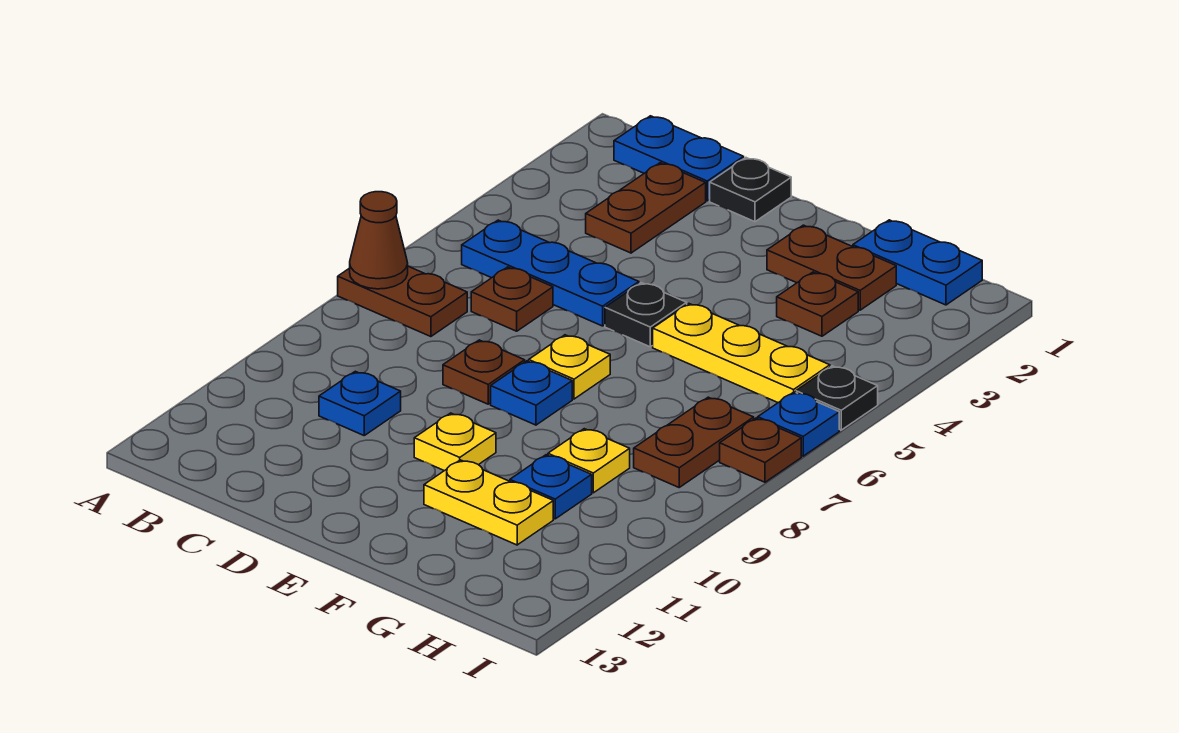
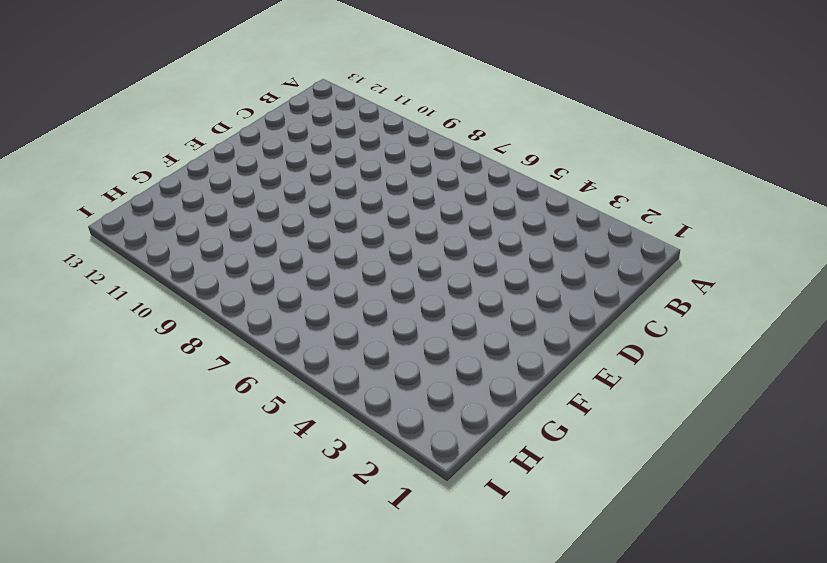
none -> brown 1x2 plate [338,266,467,337]
none -> blue 1x2 plate [614,116,744,201]
none -> blue 1x3 plate [462,220,639,326]

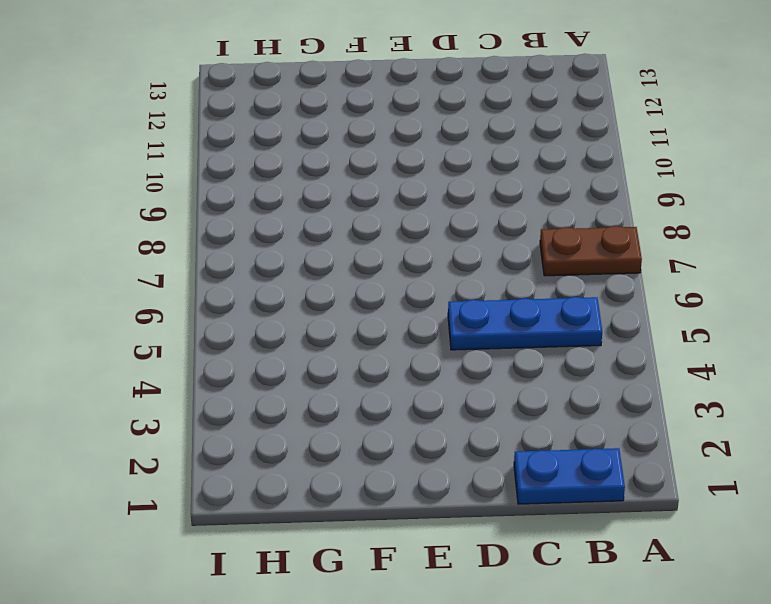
none -> brown 1x2 plate [586,163,706,253]
none -> brown 1x1 plate [471,267,553,331]
none -> blue 1x1 plate [319,371,401,435]

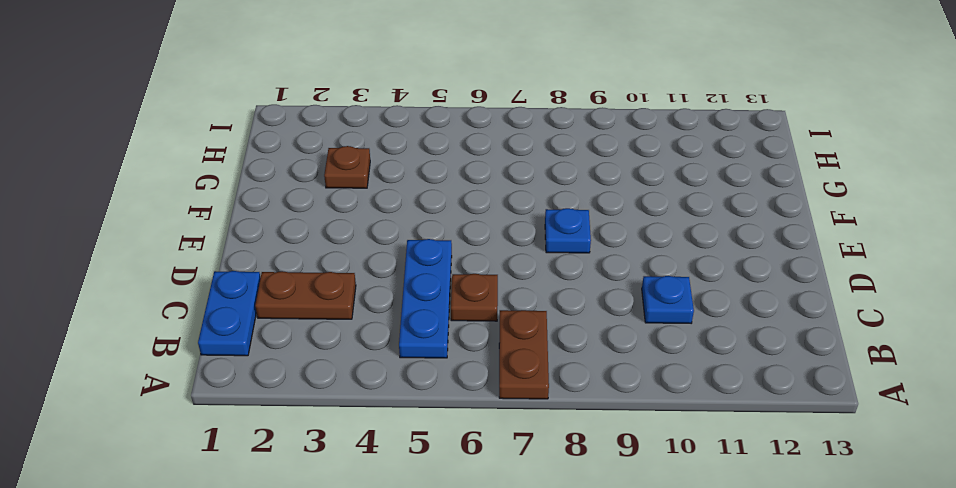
none -> black 1x1 plate [710,158,791,222]
none -> brown 1x1 plate [443,340,525,404]
none -> black 1x1 plate [605,283,687,347]

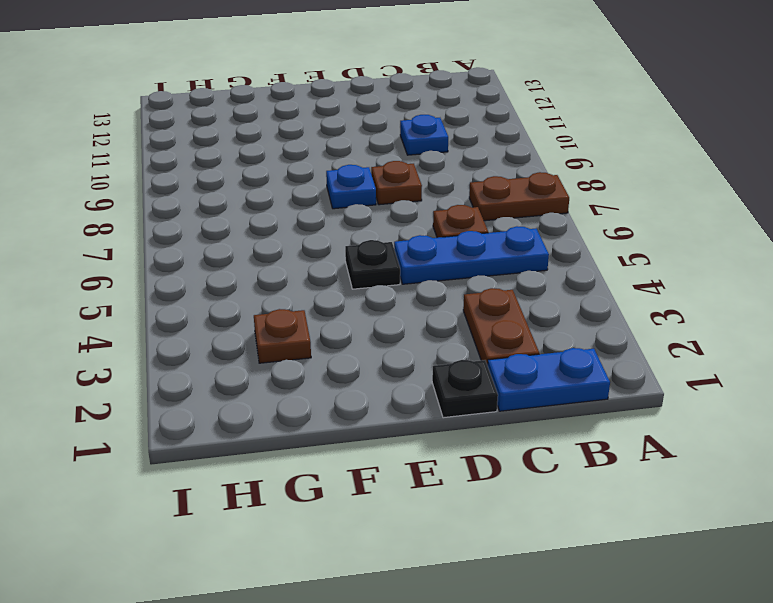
none -> yellow 1x1 plate [529,335,610,399]
none -> yellow 1x1 plate [414,413,496,471]
none -> brown 1x2 plate [767,225,896,310]

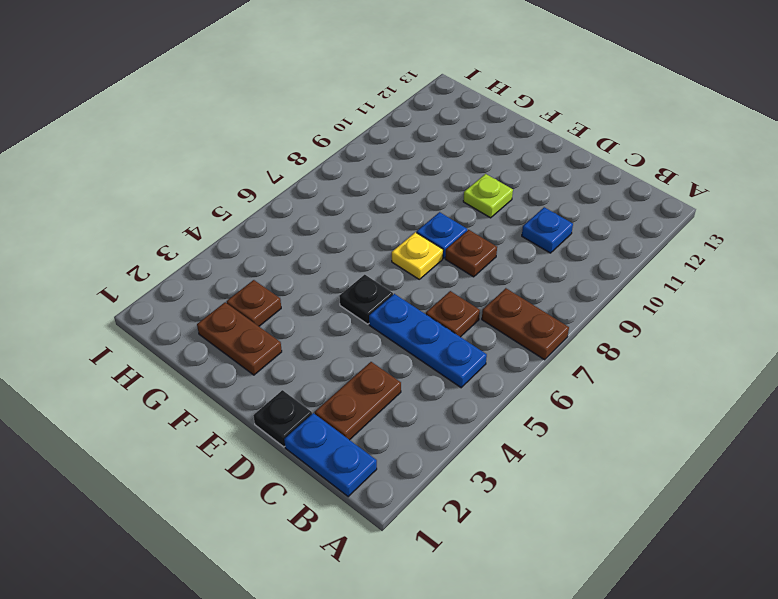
lime 1x1 plate [463,174,513,218] -> yellow 1x1 plate [414,413,496,471]
none -> yellow 1x3 plate [653,304,830,403]
none -> yellow 1x2 plate [424,460,553,545]
none -> blue 1x2 plate [853,220,982,305]

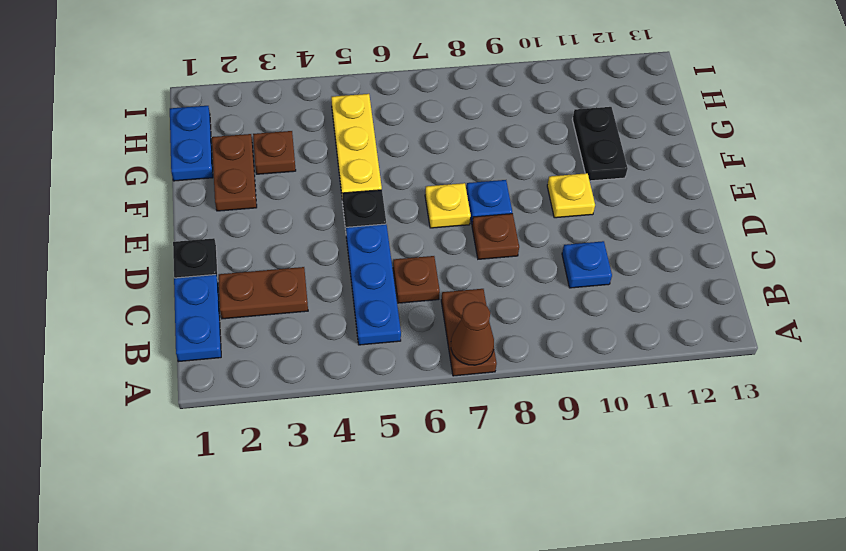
black 1x2 plate [572,107,628,181] -> yellow 1x2 plate [424,460,553,545]
none -> yellow 1x1 plate [548,429,630,493]
none -> blue 1x1 plate [510,455,592,519]
none -> brown 1x2 plate [634,397,754,487]

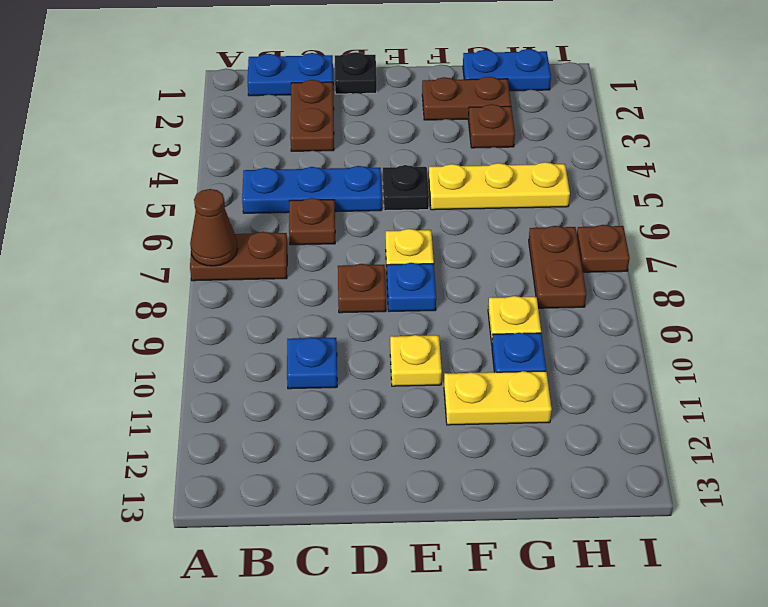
none -> black 1x1 plate [796,366,878,430]
none -> blue 1x1 plate [758,392,839,456]

